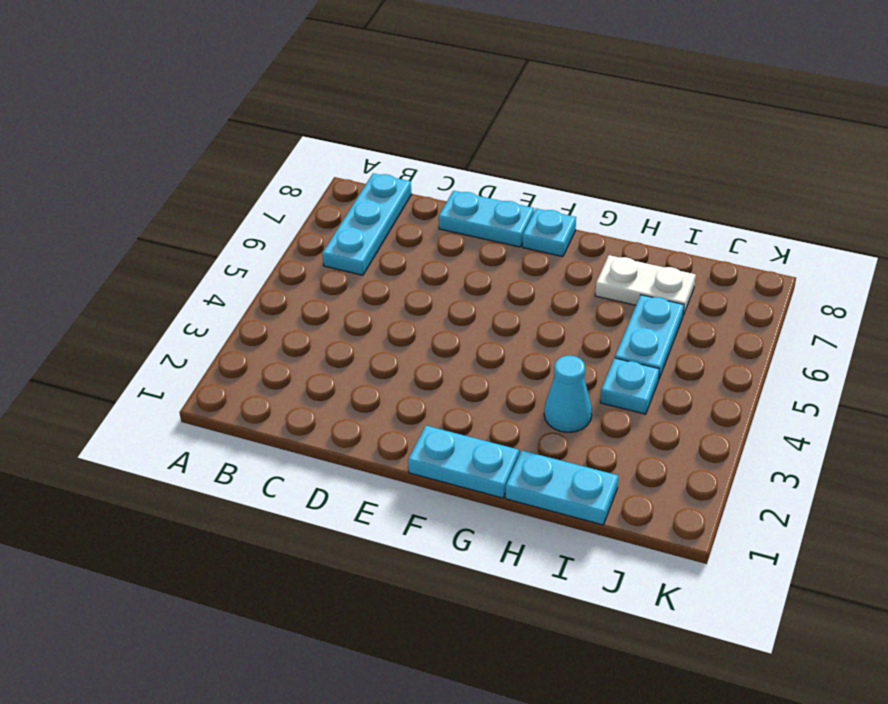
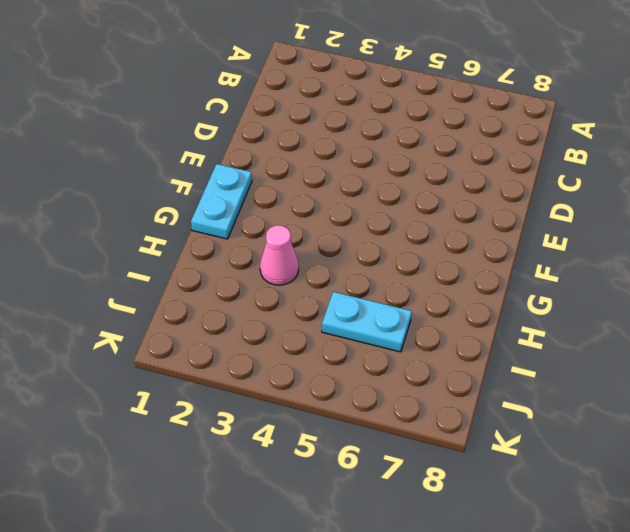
pink 1x1 cone [260,225,299,285] -> cyan 1x1 cone [544,356,592,432]
none -> cyan 1x3 plate [322,173,412,275]
none -> cyan 1x2 plate [439,191,534,247]

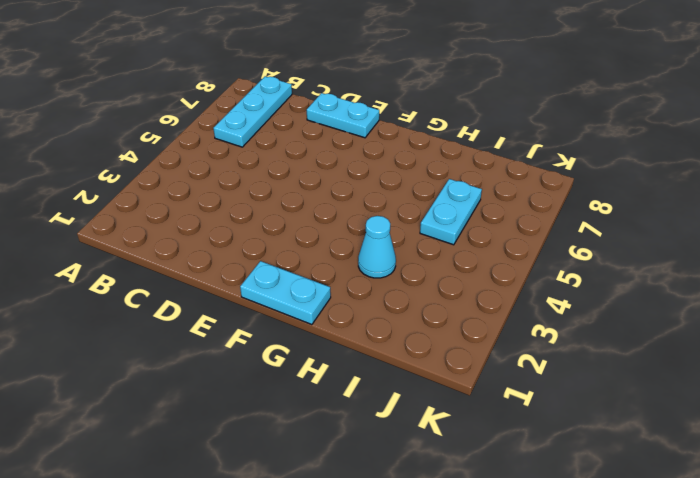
none -> cyan 1x1 plate [523,208,576,257]
none -> cyan 1x2 plate [506,451,618,525]

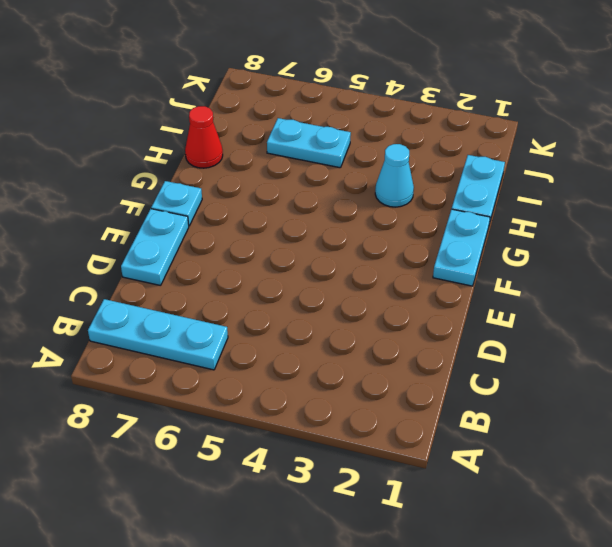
red 1x1 cone [185,106,223,168] -> none
none -> white 1x2 plate [595,255,696,315]
none -> cyan 1x1 plate [600,358,659,414]

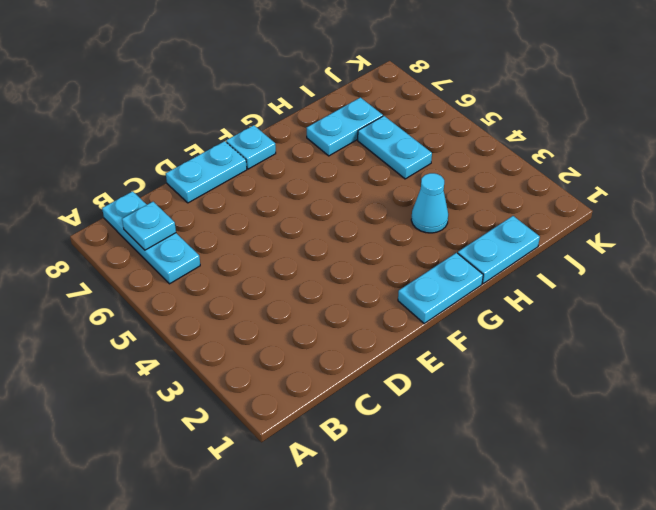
cyan 1x1 plate [122,202,176,250] -> cyan 1x1 plate moved to [600,358,659,414]
cyan 1x2 plate [307,97,383,156] -> white 1x2 plate [595,255,696,315]

